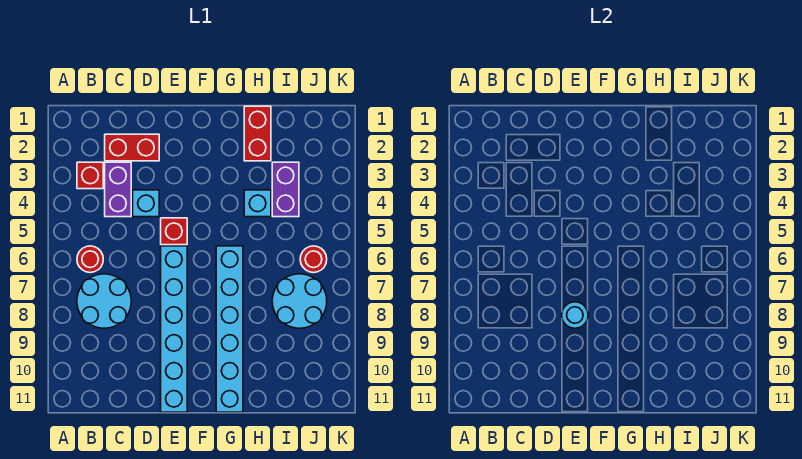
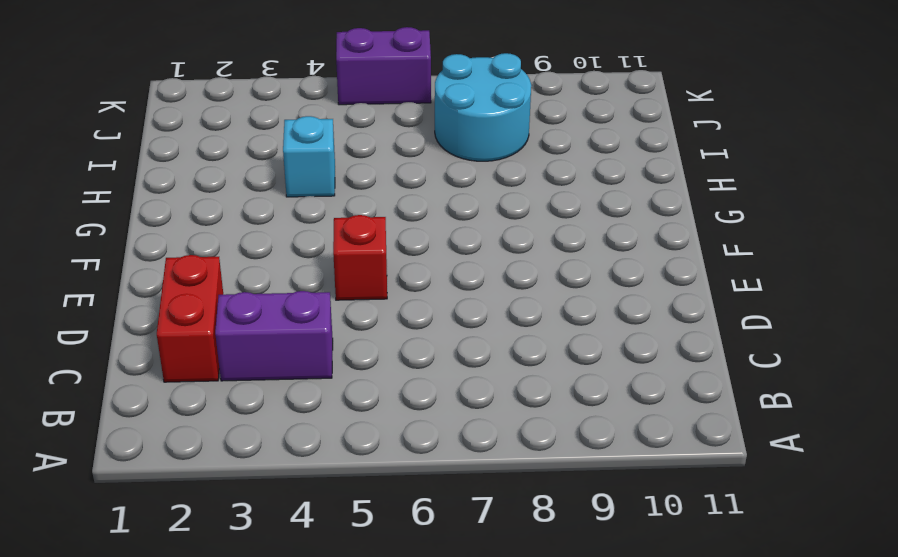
purple 1x2 brick [336,27,431,105] -> purple 1x2 brick moved to [272,162,299,217]
none -> red 1x1 brick [77,162,103,189]
none -> red 1x1 round brick [77,246,103,273]
none -> cyan 2x2 round brick [77,274,131,328]

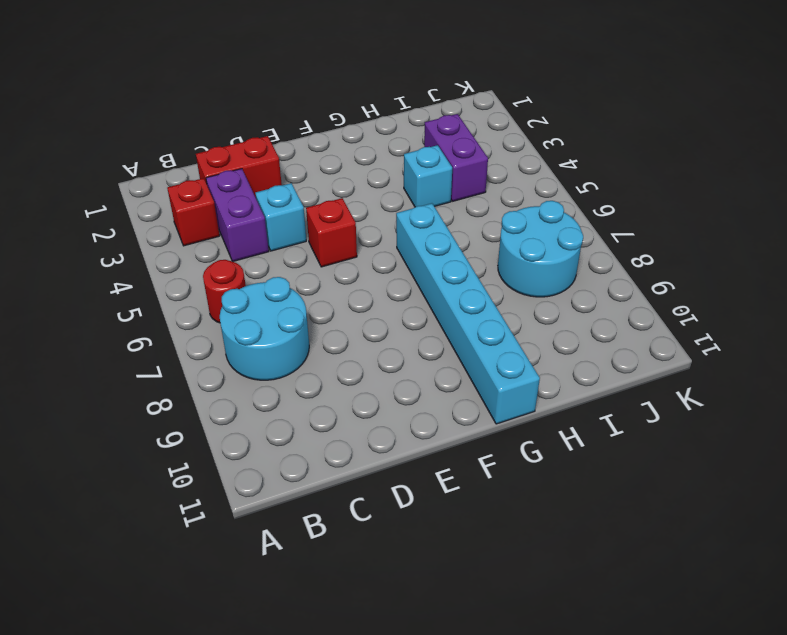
none -> cyan 1x6 brick [161,246,187,412]
none -> red 1x2 brick [244,106,271,161]
none -> red 1x1 round brick [300,246,327,273]

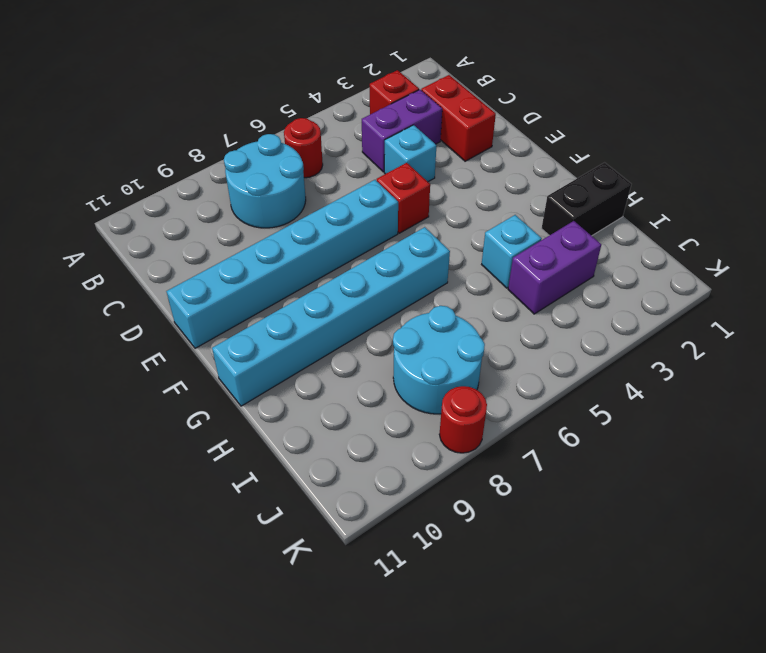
black 1x2 brick [542,163,631,236] -> red 1x2 brick [244,106,271,161]
red 1x1 round brick [439,386,487,453] -> red 1x1 round brick moved to [300,246,327,273]
none -> cyan 1x1 round brick [562,302,588,328]

